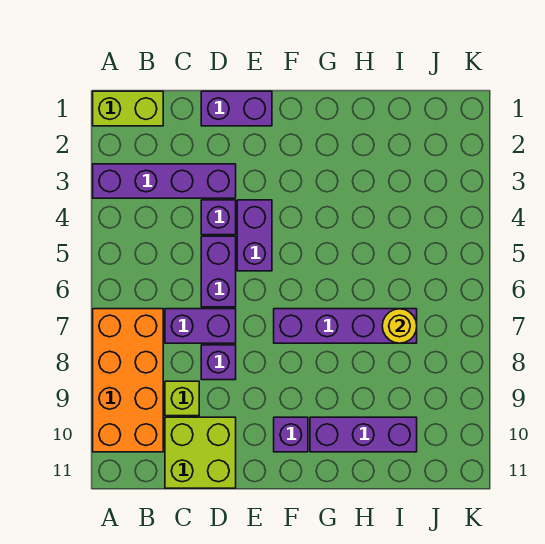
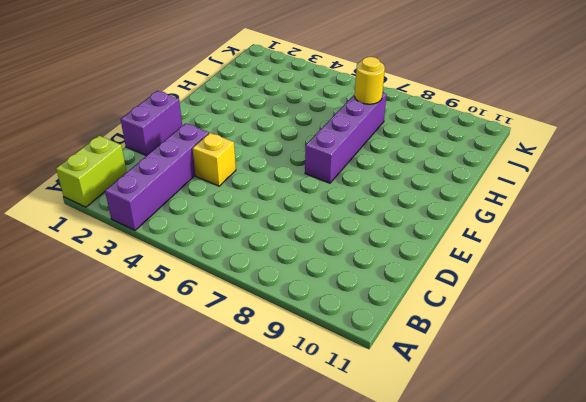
yellow 1x1 brick [193,133,236,186] -> purple 1x1 brick [201,200,236,235]
none -> orange 2x4 brick [93,309,163,452]
none -> purple 1x2 brick [165,309,236,343]
none -> lime 1x1 brick [165,381,199,416]

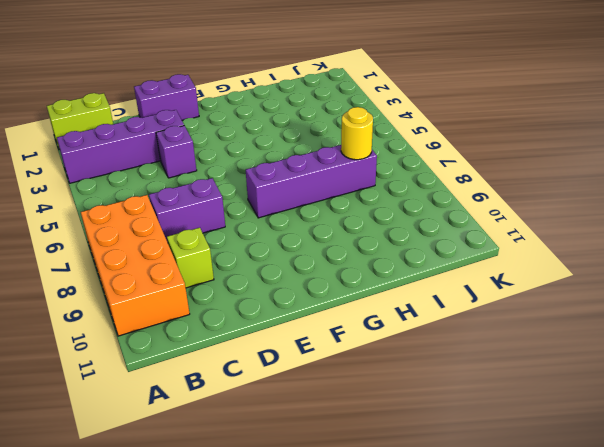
none -> lime 2x2 brick [165,417,236,488]
none -> purple 1x2 brick [201,236,236,307]
none -> purple 1x1 brick [201,345,236,380]

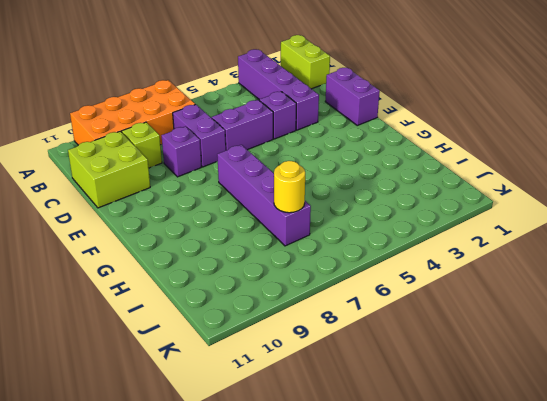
none -> purple 1x2 brick [237,200,272,271]
none -> purple 1x1 brick [274,417,308,452]
none -> purple 1x3 brick [310,417,417,452]

